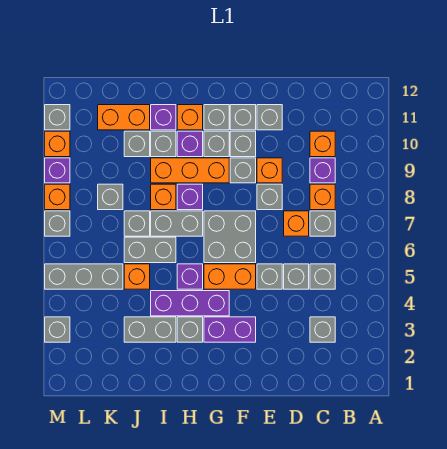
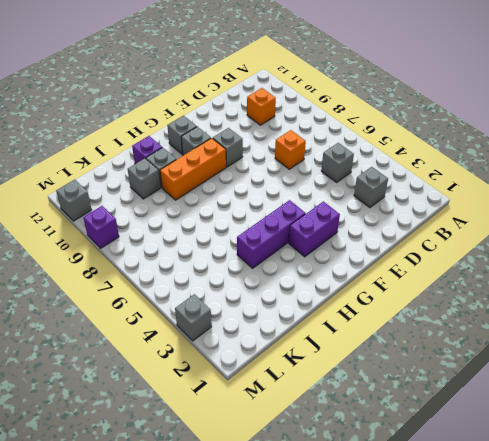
none -> grey 1x1 brick [310,211,335,236]
none -> orange 1x1 brick [310,184,335,210]
none -> purple 1x1 brick [310,158,335,183]
none -> grey 1x1 brick [284,264,309,289]

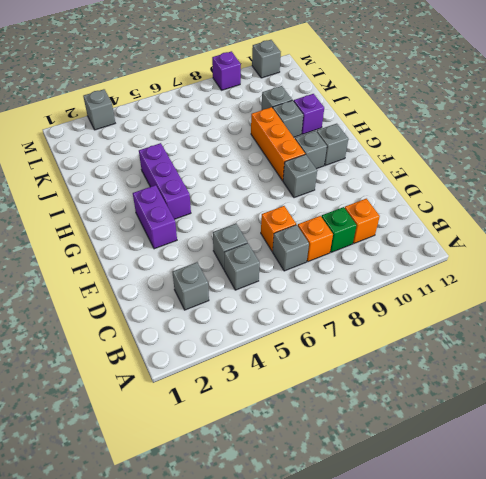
green 1x1 brick [321,207,357,252] -> purple 1x1 brick [310,158,335,183]
none -> grey 1x1 brick [257,264,282,289]
none -> grey 1x1 brick [257,184,282,210]
none -> orange 1x1 brick [257,158,282,183]
none -> grey 1x1 brick [257,105,282,130]

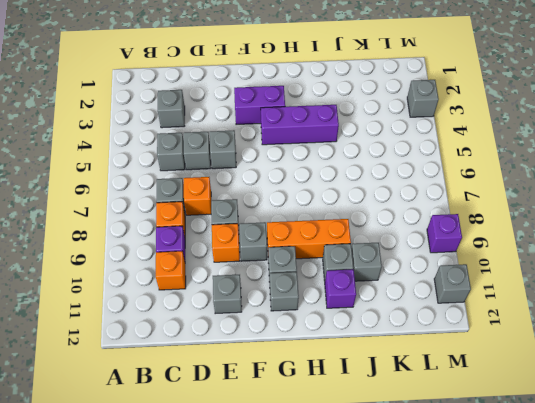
none -> orange 1x2 brick [204,264,256,289]
none -> grey 2x2 brick [204,211,256,263]
none -> grey 1x1 brick [230,131,256,157]
none -> grey 1x1 brick [230,105,256,130]

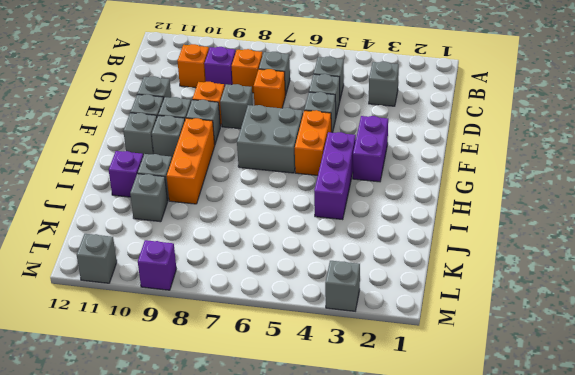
none -> grey 1x1 brick [177,317,203,342]
none -> purple 1x1 brick [177,264,203,289]
none -> grey 1x2 brick [151,211,203,236]
none -> purple 1x1 brick [177,184,203,210]

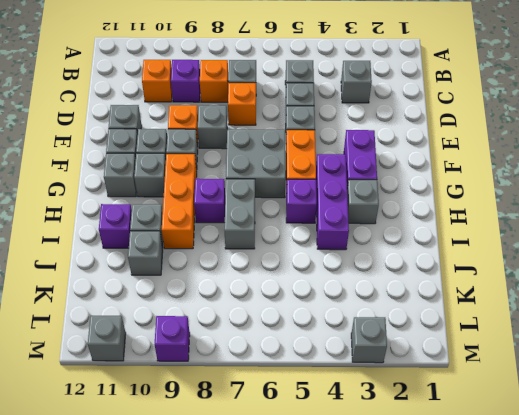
none -> purple 1x1 brick [177,131,203,157]
none -> orange 1x1 brick [177,105,203,130]
none -> grey 1x2 brick [124,317,176,342]
none -> grey 1x2 brick [124,237,176,263]

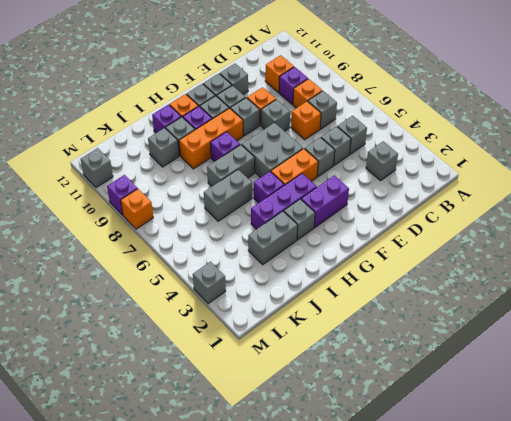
none -> orange 1x1 brick [151,184,176,210]
none -> orange 1x1 brick [124,264,150,289]
none -> grey 1x1 brick [124,211,150,236]
none -> orange 1x2 brick [98,105,150,130]

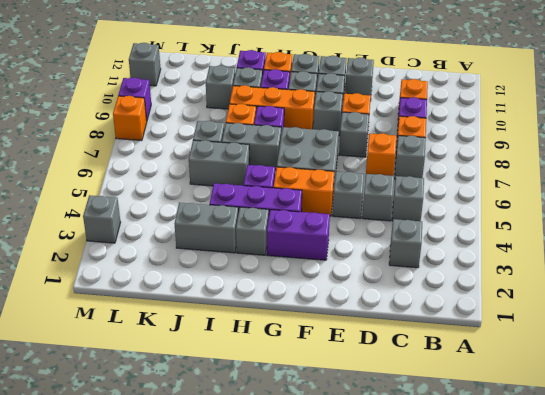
none -> orange 1x1 brick [124,264,150,289]
none -> orange 1x2 brick [98,105,150,130]
none -> grey 1x3 brick [45,264,123,289]
none -> grey 1x1 brick [98,184,123,210]

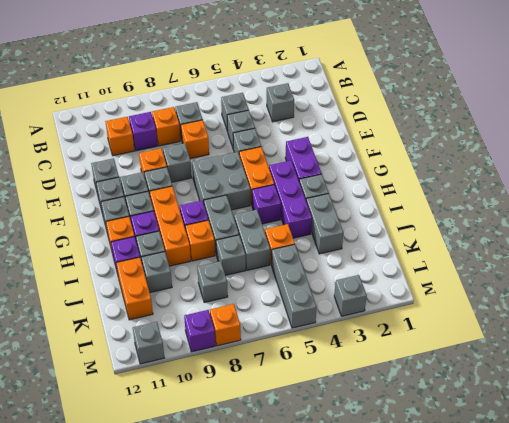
none -> grey 1x1 brick [45,211,70,236]
none -> orange 1x1 brick [45,131,70,157]

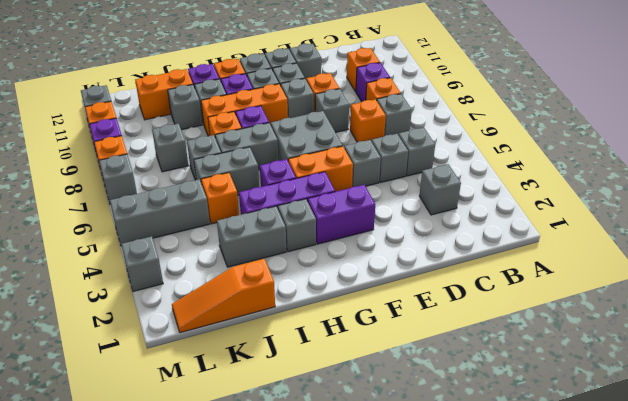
orange 1x3 slope [172,259,275,333] -> none

